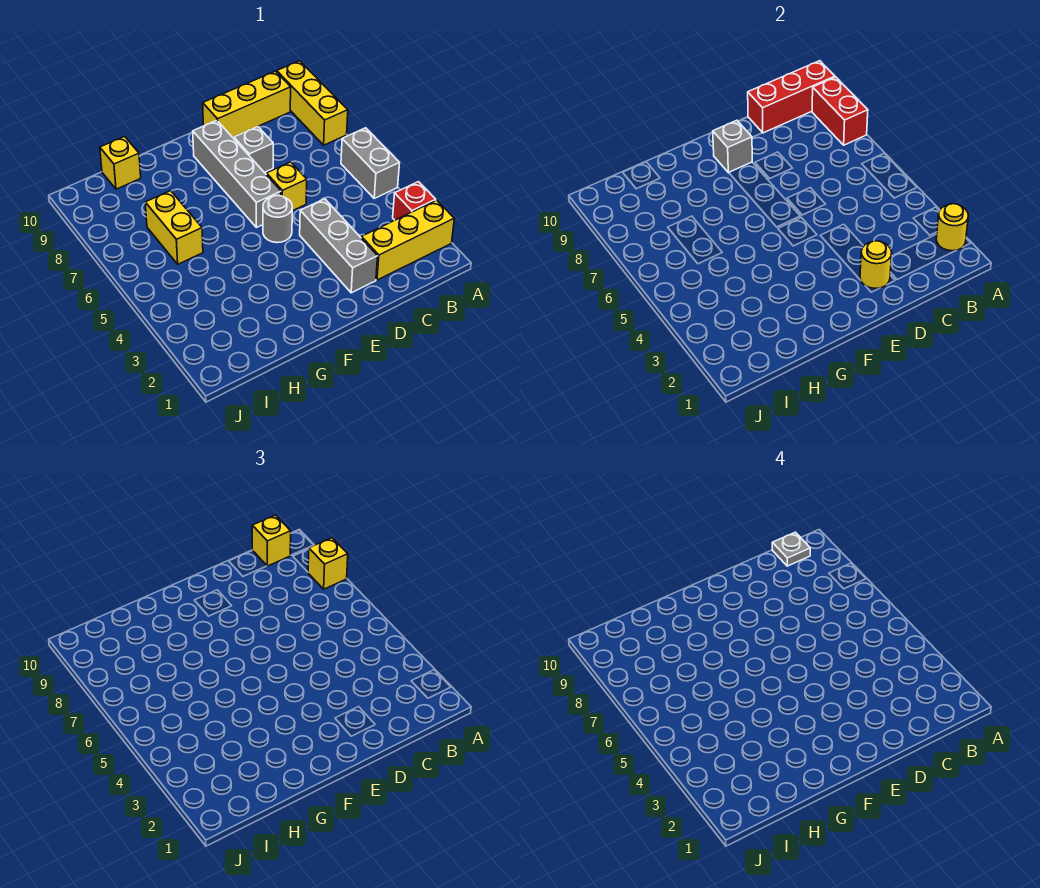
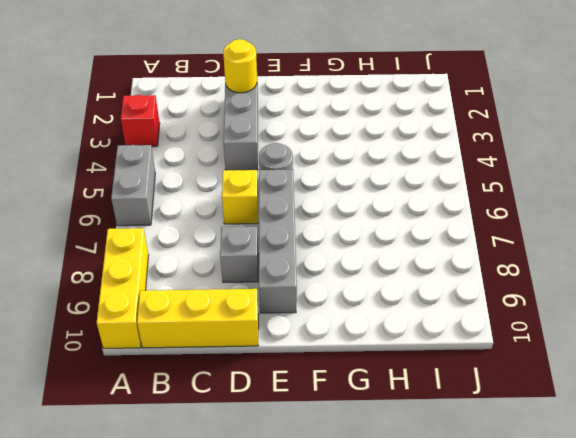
none -> yellow 1x3 brick [361,200,454,280]
none -> yellow 1x2 brick [145,191,203,264]
none -> yellow 1x1 brick [100,136,141,189]

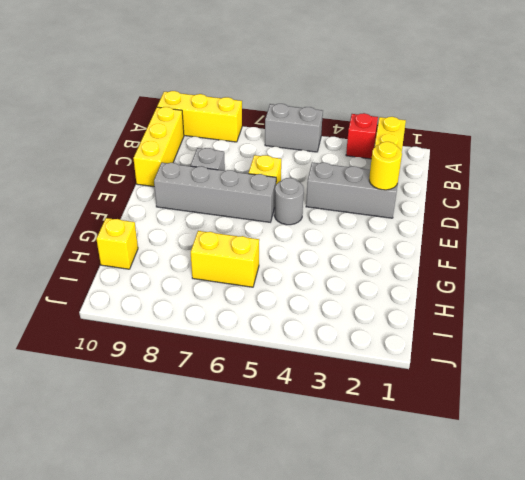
none -> yellow 1x1 round brick [936,204,968,251]
none -> red 1x2 brick [812,77,868,145]
none -> red 1x3 brick [748,61,835,133]

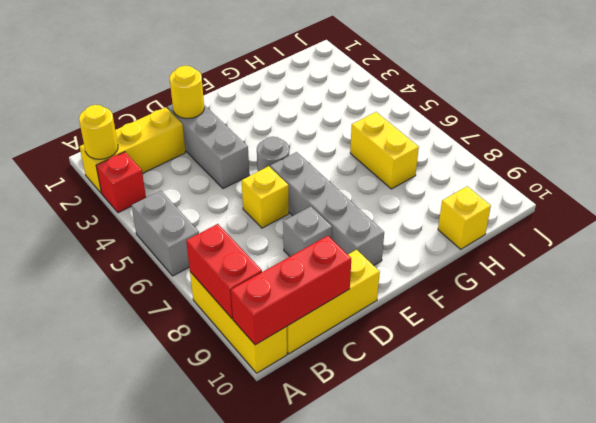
none -> grey 1x1 brick [713,120,752,173]
none -> yellow 1x1 brick [308,538,348,589]
none -> yellow 1x1 brick [252,515,291,566]

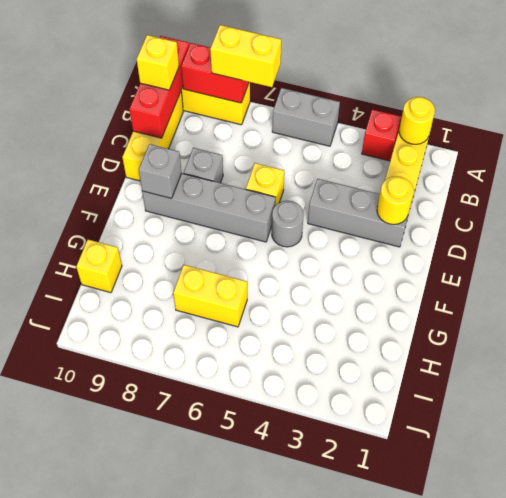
yellow 1x2 brick [210,25,281,87] -> yellow 1x1 brick [308,538,348,589]
none -> grey 1x1 plate [772,532,810,566]

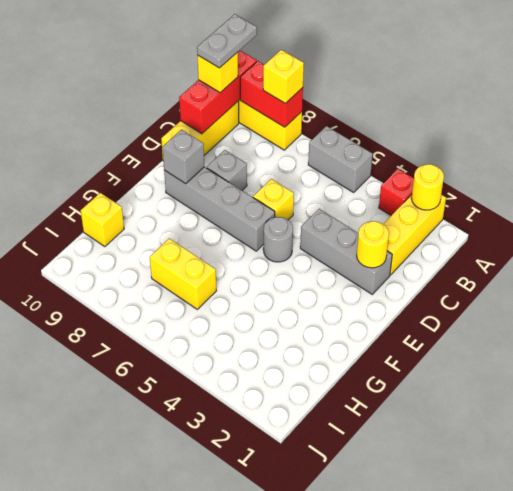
grey 1x2 plate [197,14,257,68] -> grey 1x1 plate [772,532,810,566]

